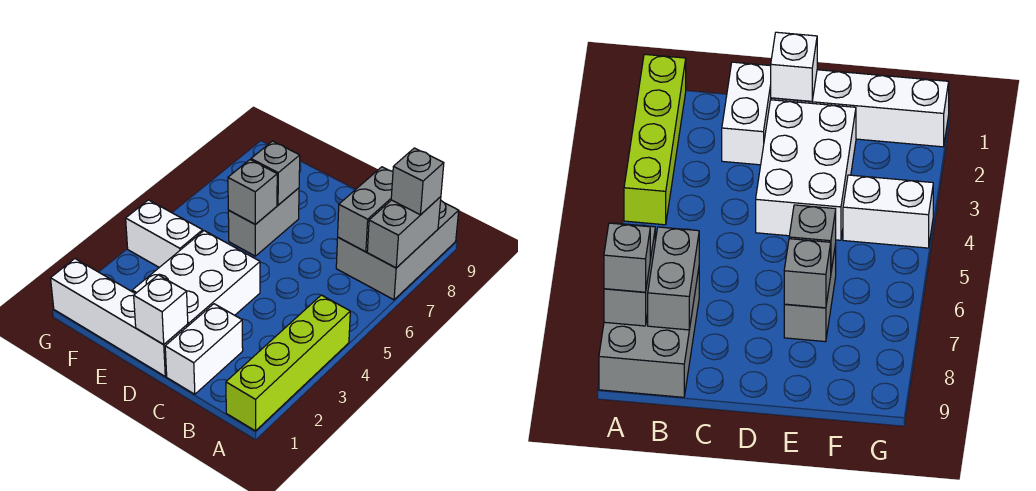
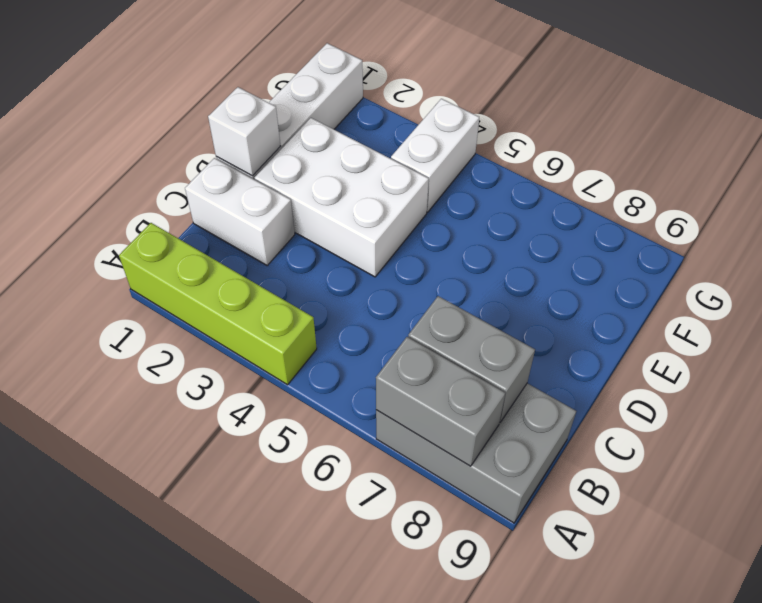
none -> grey 1x2 brick [228,188,299,256]
none -> grey 1x1 brick [228,160,277,224]
none -> grey 1x1 brick [251,141,300,205]

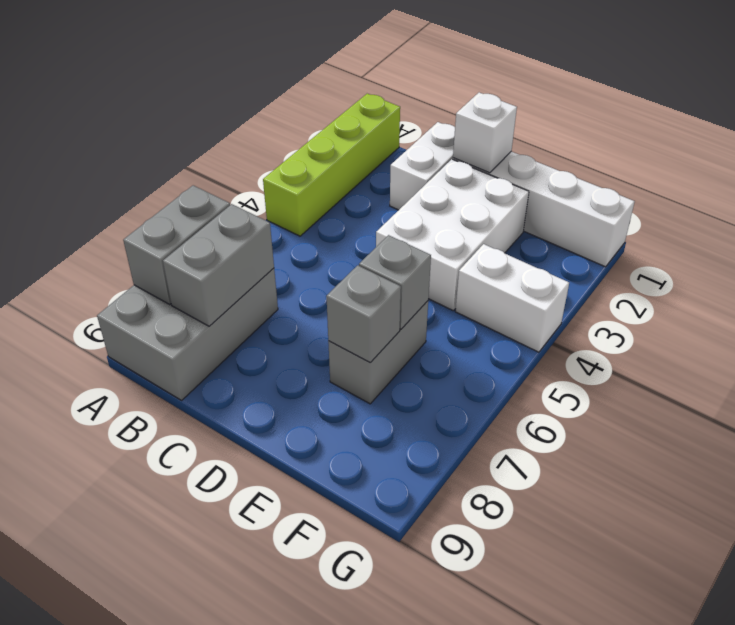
none -> grey 1x1 brick [391,148,444,215]

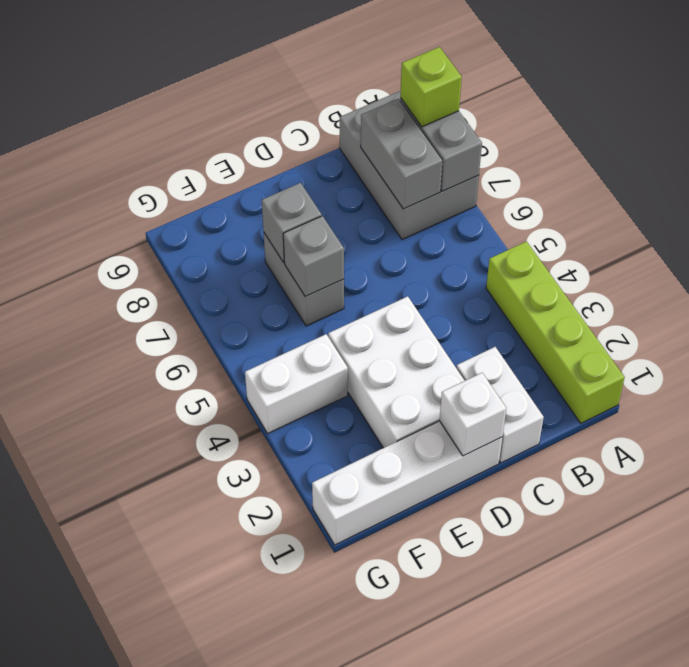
lime 1x1 brick [400,47,462,127] -> grey 1x1 brick [391,148,444,215]

